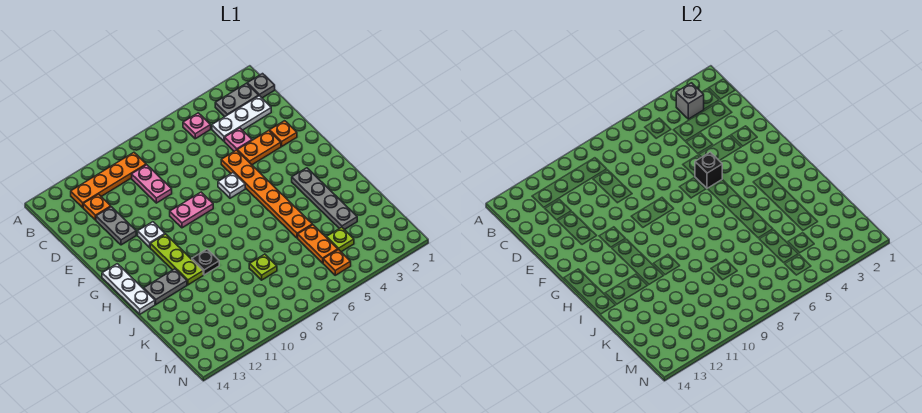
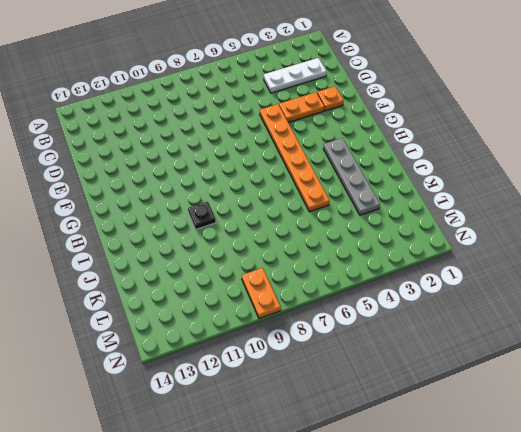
orange 1x2 plate [242,268,280,318] -> orange 1x2 plate moved to [298,225,338,263]
none -> grey 1x1 plate [247,74,275,98]
none -> grey 1x2 plate [215,83,259,117]
none -> pink 1x1 plate [183,113,211,139]

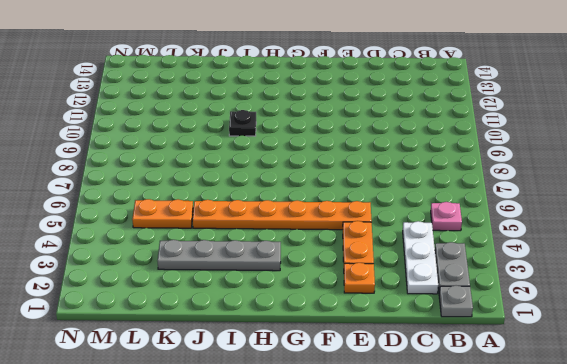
none -> orange 1x4 plate [71,153,146,208]
none -> pink 1x2 plate [132,165,172,203]
none -> orange 1x1 plate [83,194,111,220]

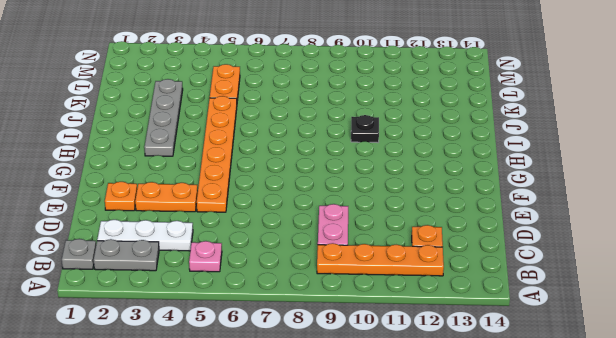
none -> pink 1x1 plate [225,128,252,151]
none -> grey 1x2 plate [96,207,136,245]
none -> white 1x1 plate [218,173,245,198]

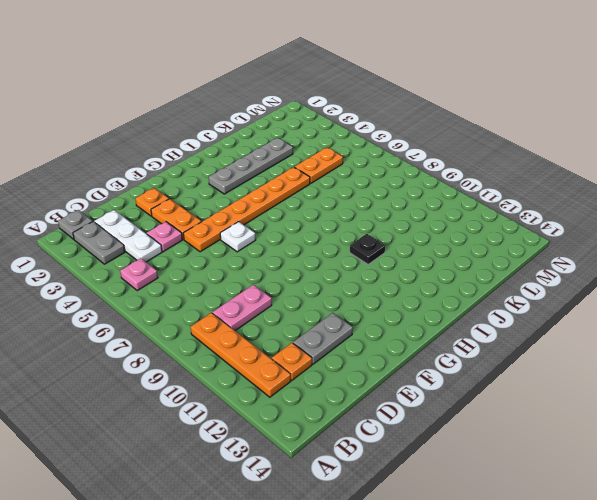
none -> pink 1x2 plate [170,192,213,228]
none -> white 1x1 plate [138,222,165,247]
none -> lime 1x3 plate [150,234,203,285]

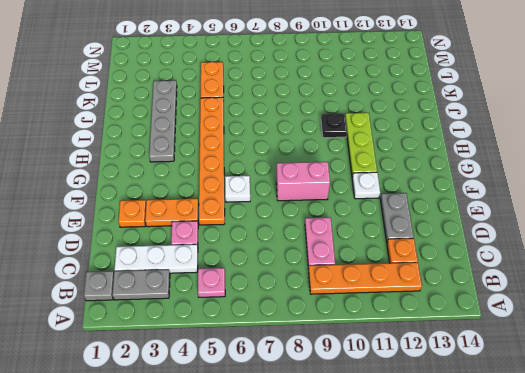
pink 1x2 brick [276,162,330,201] -> pink 1x2 plate [170,192,213,228]
none -> white 1x3 plate [102,264,155,314]
none -> grey 1x2 plate [144,269,187,304]
none -> lime 1x1 plate [249,254,277,280]

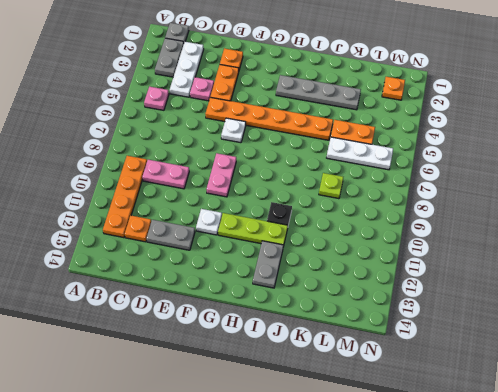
white 1x3 plate [327,137,393,170] -> white 1x3 plate moved to [102,264,155,314]
orange 1x1 plate [382,77,405,100] -> orange 1x1 plate moved to [323,249,351,275]
none -> lime 1x1 plate [327,227,354,252]
none -> grey 1x1 brick [676,83,704,119]
none -> black 1x1 brick [695,152,722,188]

